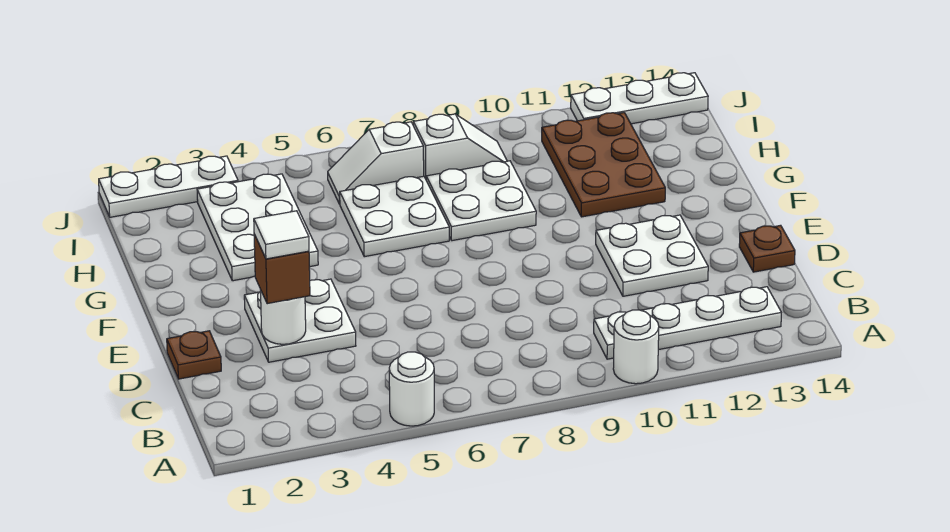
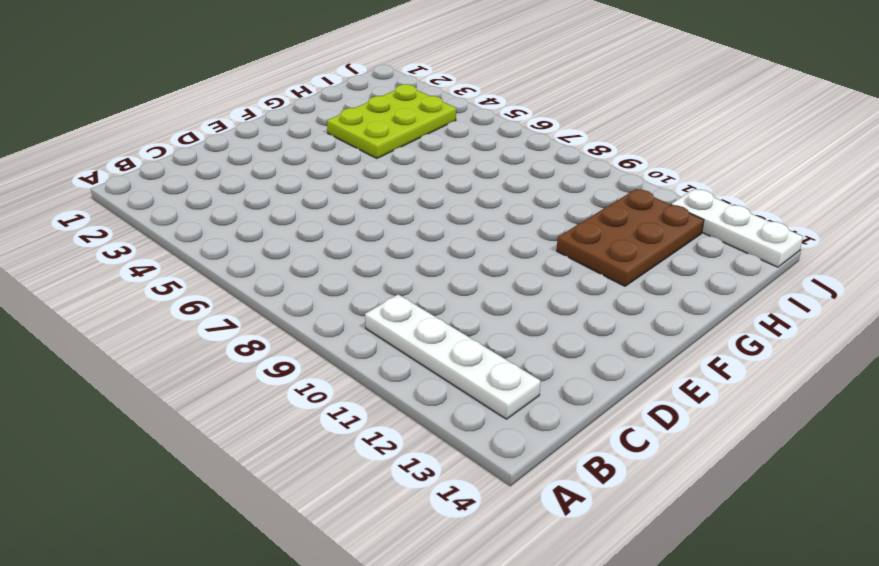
lime 2x3 plate [327,84,456,158] -> white 2x3 plate [197,174,318,281]
none -> white 1x1 round brick [389,352,434,426]
none -> white 1x1 round brick [613,310,659,384]
none -> brown 1x1 plate [167,331,221,379]

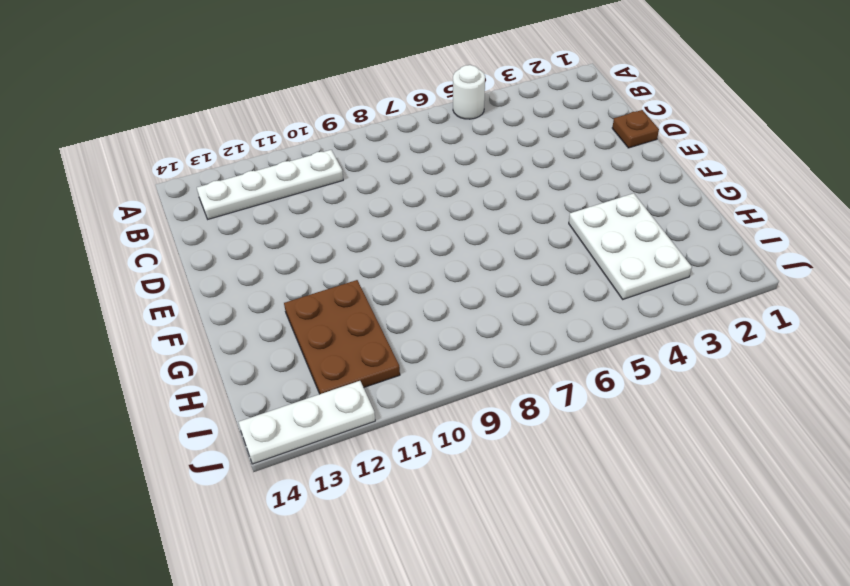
none -> white 1x1 round brick [613,310,659,384]
none -> white 2x2 plate [244,279,356,362]
none -> white 2x2 plate [596,215,708,296]

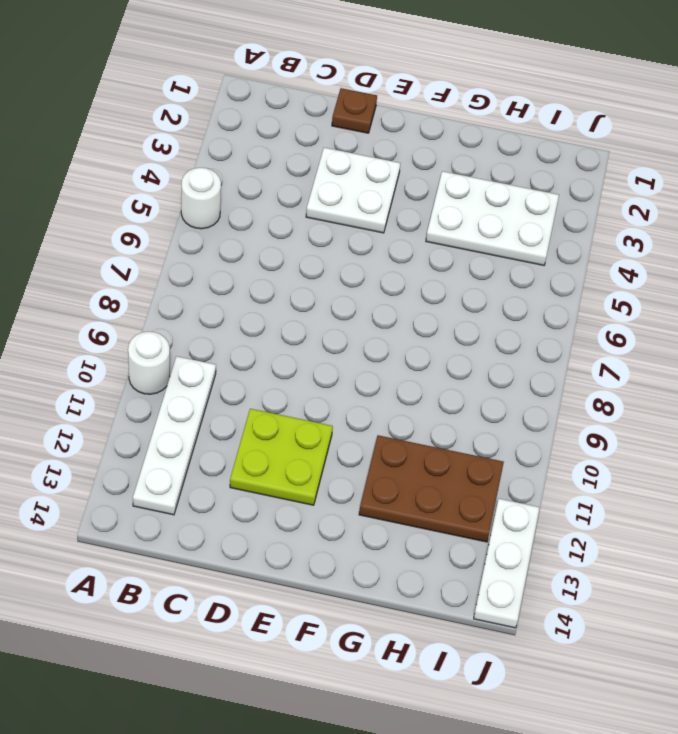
lime 2x2 plate [230,409,333,505] -> white 2x2 plate [596,215,708,296]
none -> brown 1x1 plate [739,225,795,272]
none -> white 2x2 plate [340,176,449,257]
none -> white 2x2 plate [426,161,536,241]

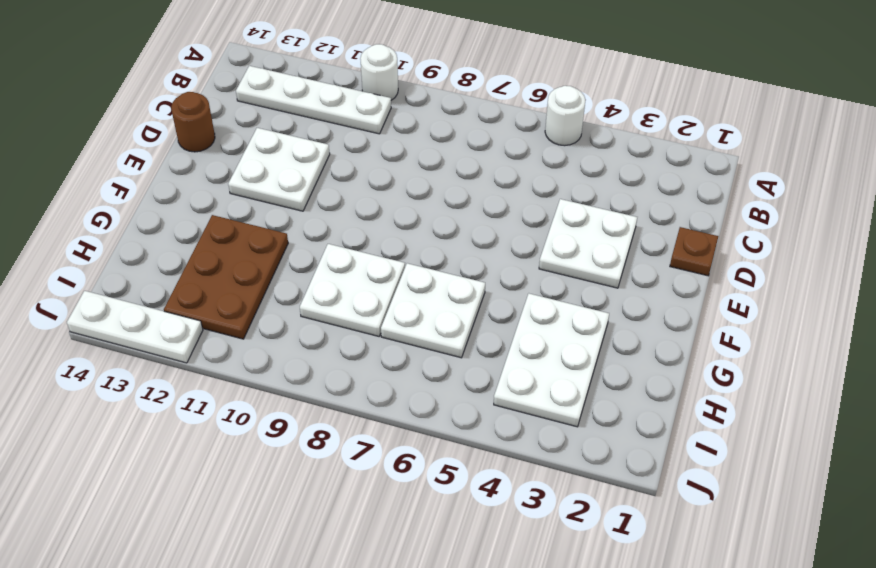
brown 1x1 round brick [171,92,215,152] -> brown 1x1 plate [739,225,795,272]
none -> white 1x2 slope [328,122,424,204]
none -> white 1x2 slope [413,114,507,179]
none -> white 1x3 plate [99,156,238,217]

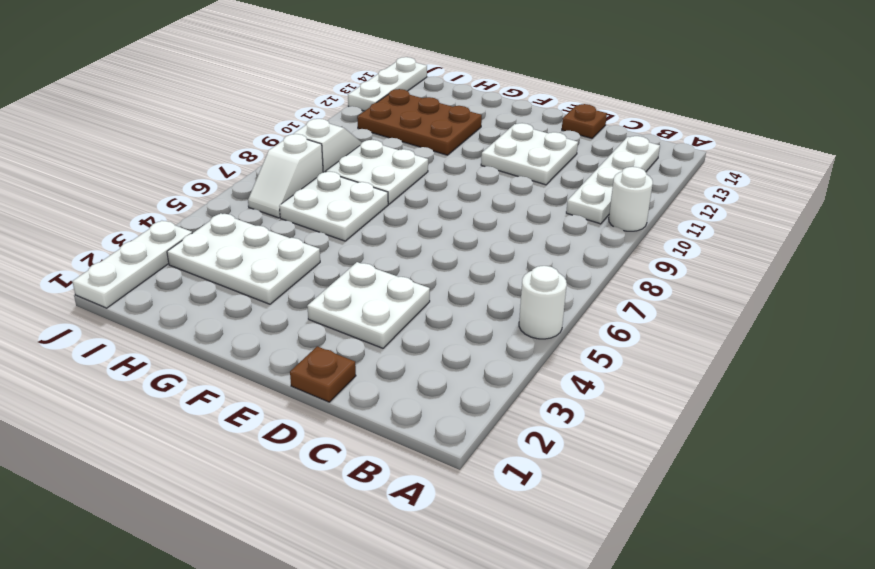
none -> white 1x1 round brick [260,289,306,344]
none -> brown 1x1 brick [254,234,310,304]
none -> white 1x1 tile [254,211,309,259]

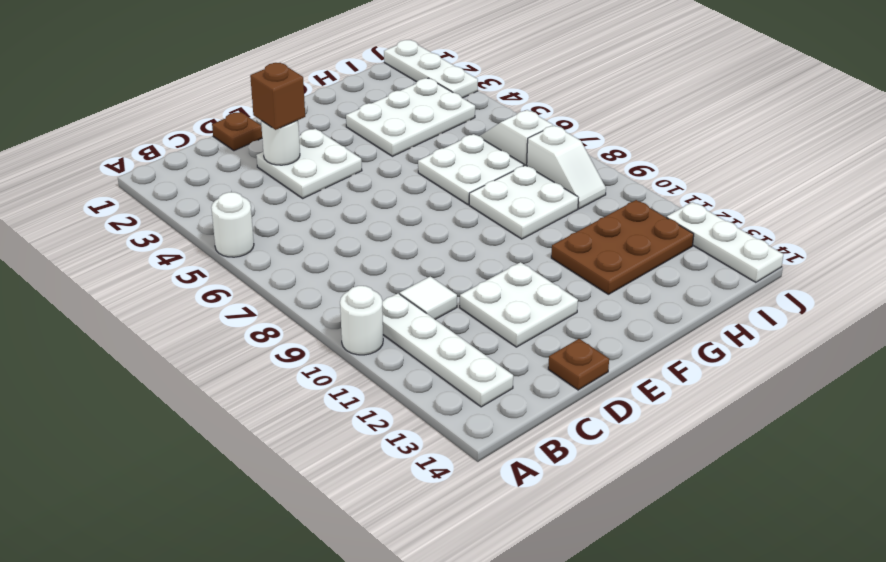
white 1x1 tile [400,276,457,320] -> white 1x1 tile moved to [254,211,309,259]

